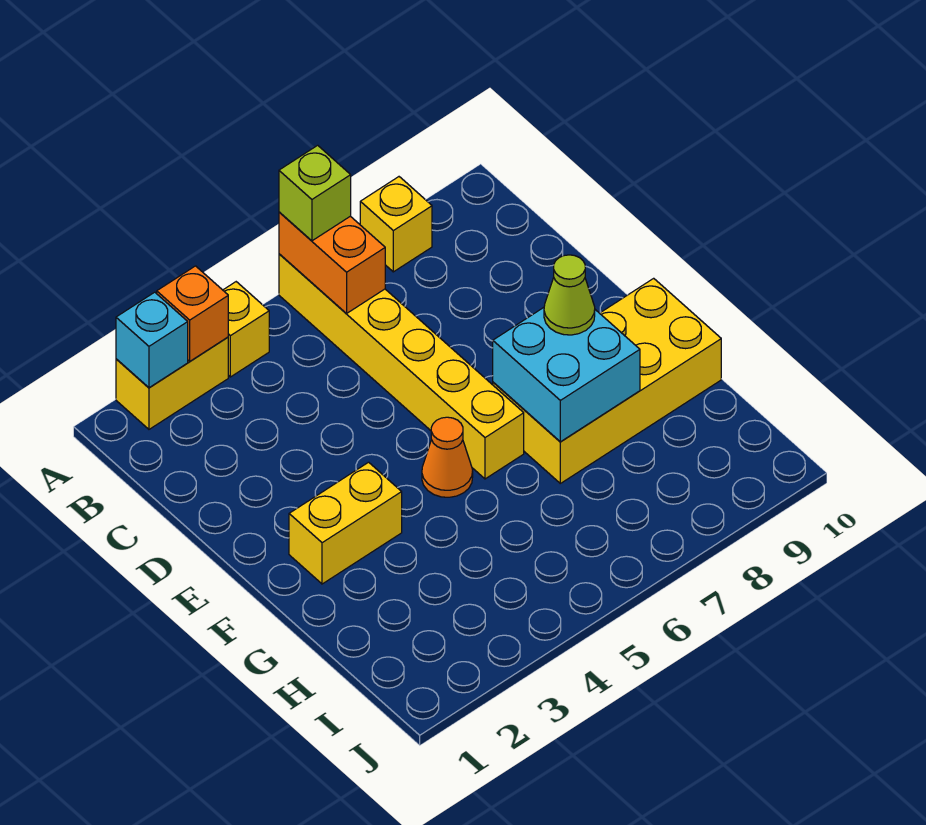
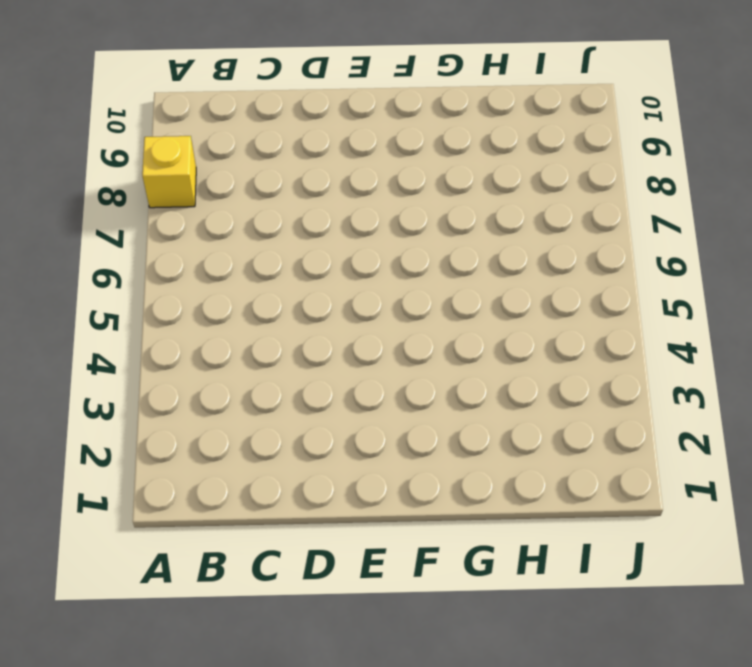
none -> yellow 1x2 brick [116,337,228,429]
none -> yellow 1x1 brick [223,282,269,377]
none -> yellow 1x6 brick [279,254,524,479]

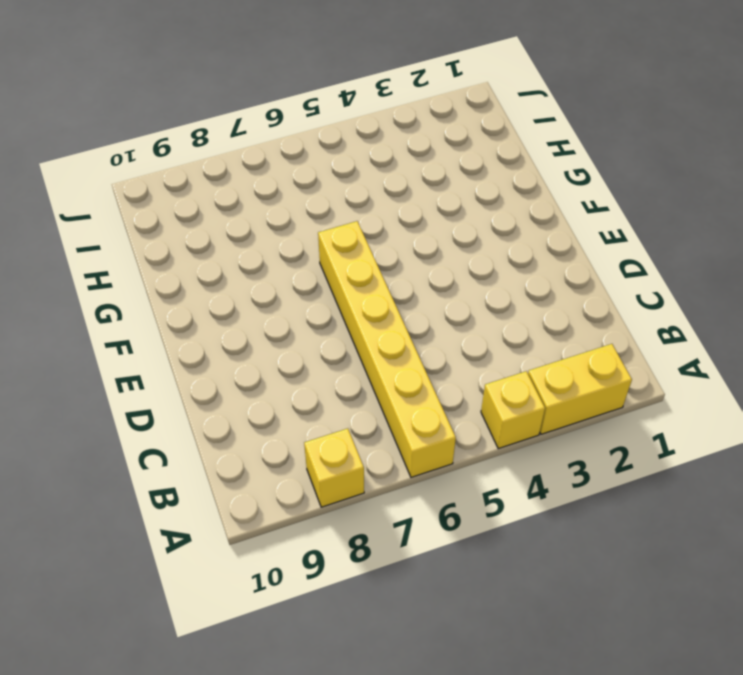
none -> yellow 1x2 brick [289,462,402,584]
none -> orange 1x1 cone [422,417,473,497]
none -> yellow 2x4 brick [493,278,721,483]

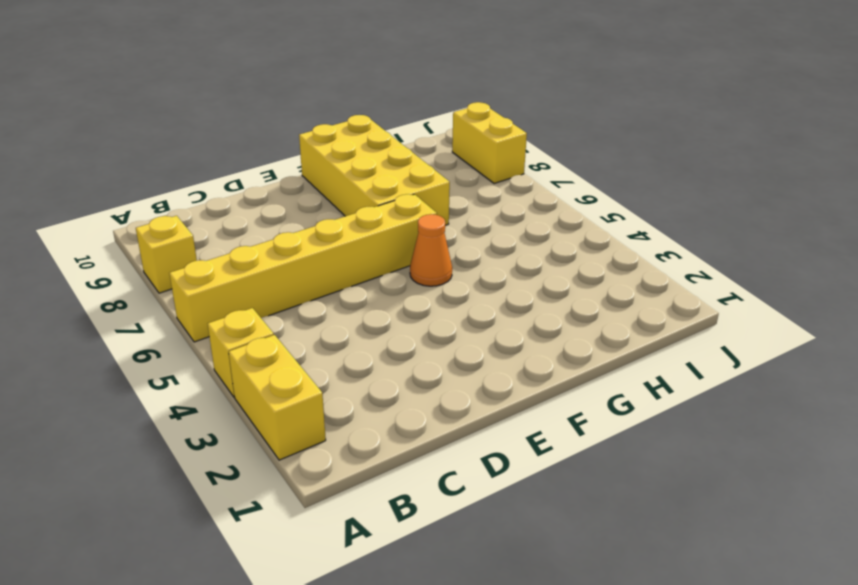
yellow 1x2 brick [452,102,527,184] -> yellow 1x2 brick moved to [289,462,402,584]
none -> cyan 1x1 brick [116,292,188,388]
none -> orange 1x1 brick [157,266,228,361]
none -> orange 1x2 brick [279,212,385,313]

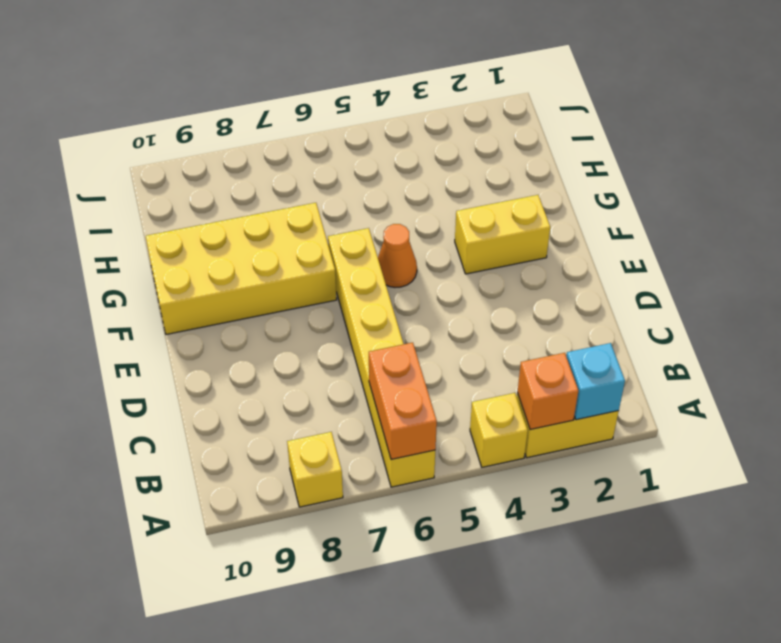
none -> cyan 2x2 brick [493,308,640,442]
none -> lime 1x1 brick [279,145,351,241]
none -> lime 1x1 cone [544,255,595,335]

